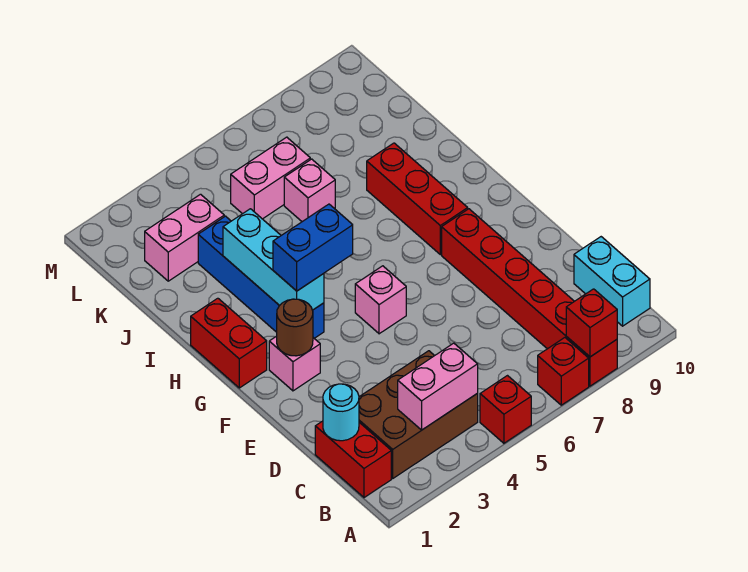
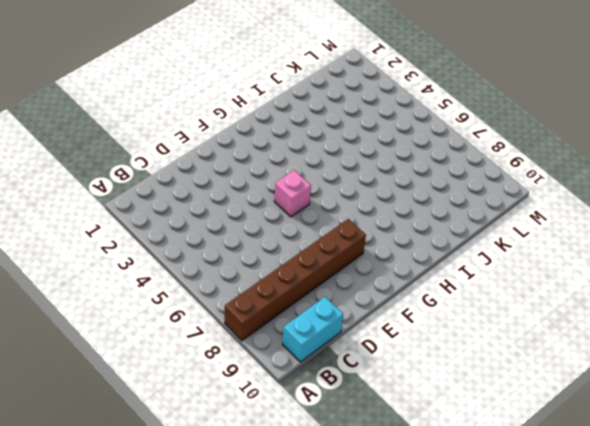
brown 1x6 brick [225,219,366,341] -> red 1x6 brick [442,209,617,386]
none -> red 1x1 brick [480,376,531,443]
none -> red 1x1 brick [538,338,589,405]
none -> red 1x2 brick [315,421,391,498]

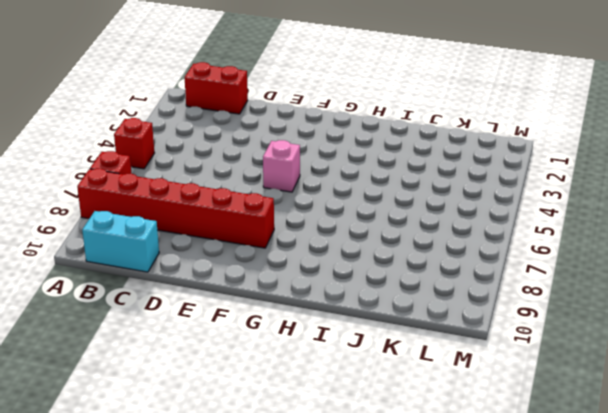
none -> brown 2x3 brick [359,351,478,478]
none -> pink 1x1 brick [269,336,320,391]
none -> red 1x2 brick [191,298,267,388]

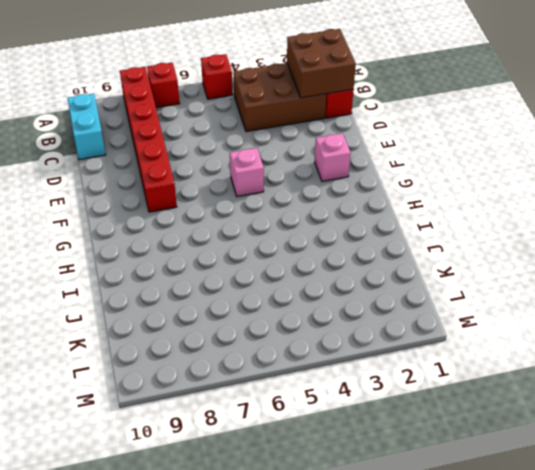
brown 2x2 brick [287,29,356,98] -> cyan 1x1 round brick [323,384,359,441]
none -> red 1x2 brick [191,298,267,388]
none -> blue 1x4 brick [198,216,324,338]
none -> red 1x3 brick [367,143,468,255]

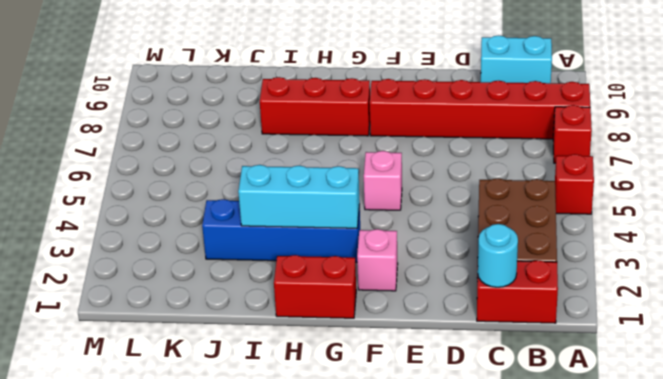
none -> pink 1x1 brick [284,159,335,222]
none -> pink 1x2 brick [145,194,224,281]
none -> pink 1x2 brick [231,137,310,219]

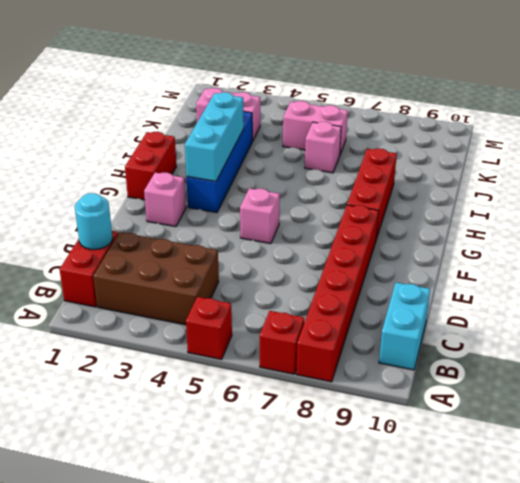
none -> red 1x1 brick [566,289,617,357]
none -> pink 1x2 brick [398,343,478,430]
none -> brown 1x1 round brick [277,299,313,356]

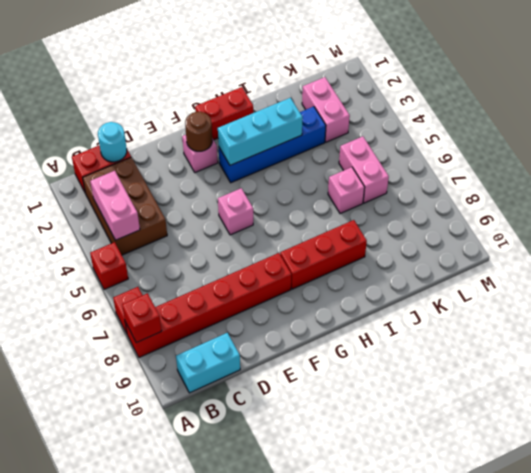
none -> blue 1x2 brick [273,204,353,291]

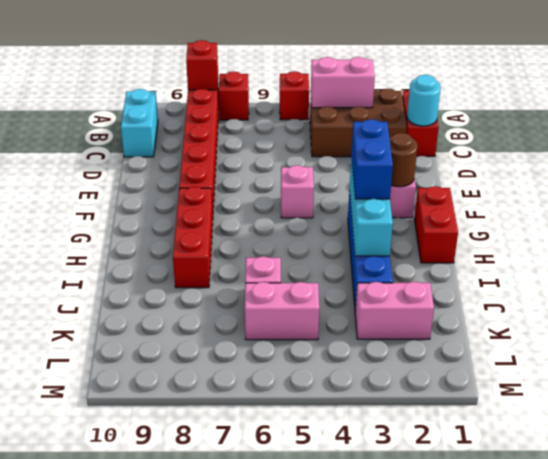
blue 1x2 brick [351,119,393,199] -> blue 1x2 brick turned to [273,204,353,291]

